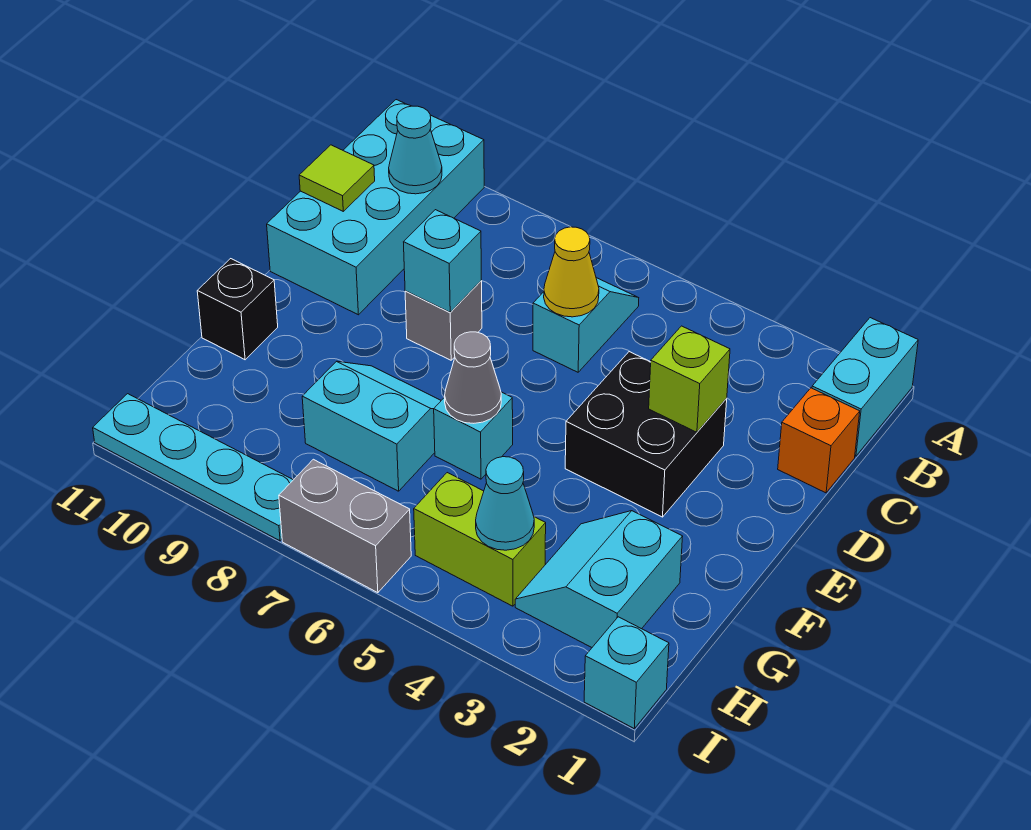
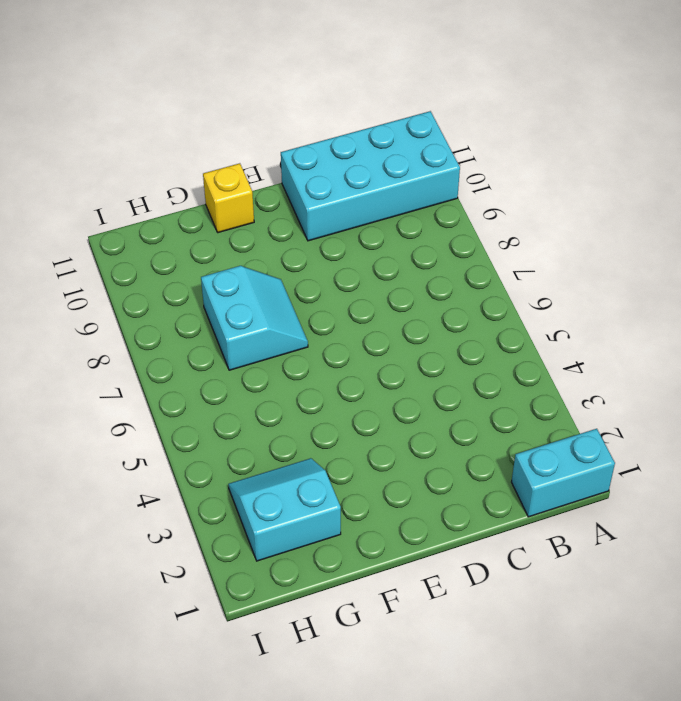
yellow 1x1 brick [203,163,254,233] -> black 1x1 brick [197,259,278,360]
none -> cyan 1x2 slope [533,278,639,372]
none -> orange 1x1 brick [778,388,860,493]
none -> black 2x2 brick [565,351,727,517]

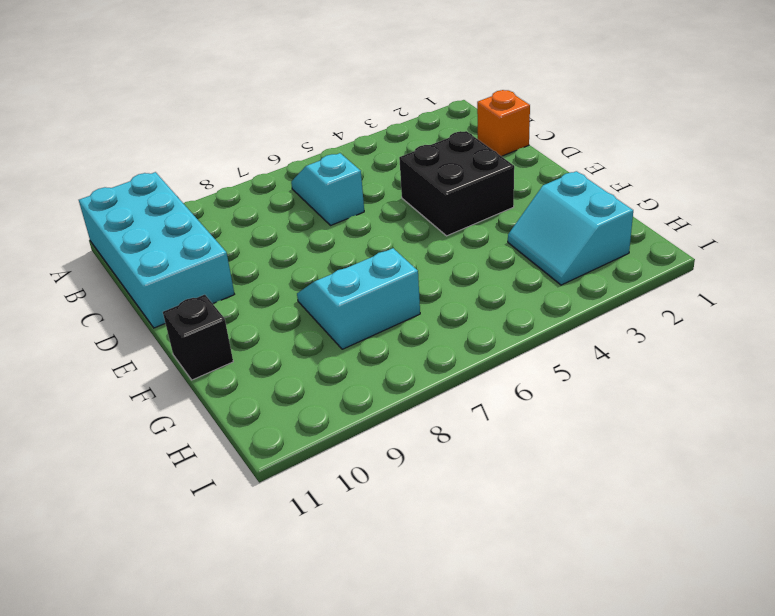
none -> cyan 1x2 brick [812,318,918,456]
none -> grey 1x1 brick [405,281,482,360]
none -> cyan 1x1 brick [434,392,513,479]

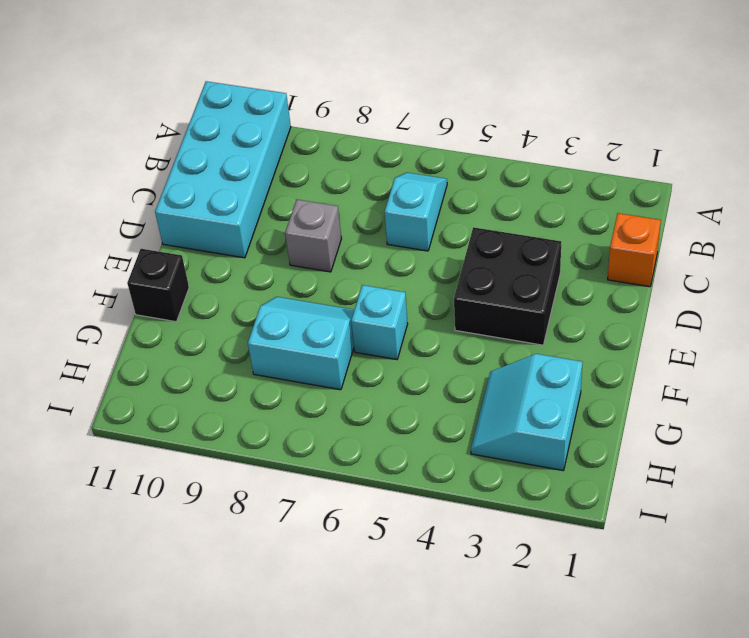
none -> cyan 1x2 brick [812,318,918,456]
none -> lime 1x2 brick [414,473,546,606]
none -> cyan 1x1 brick [584,617,669,728]

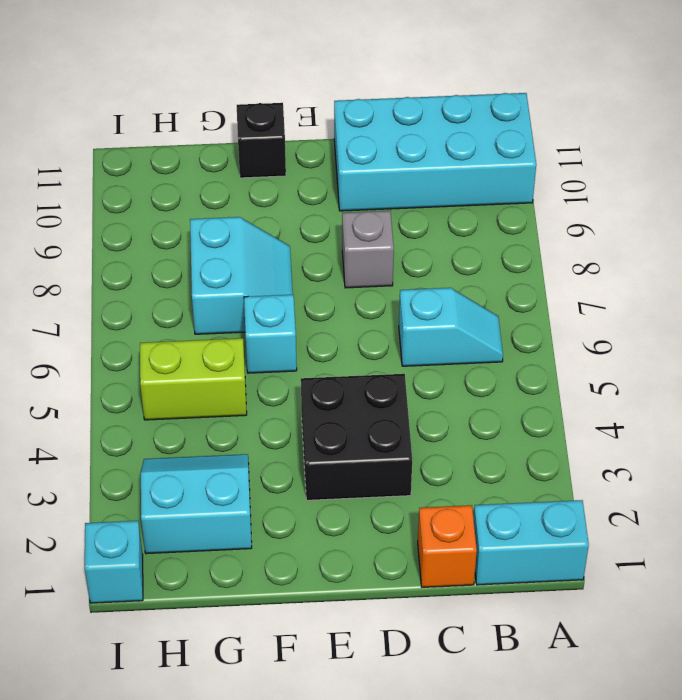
lime 1x2 brick [140,338,247,420] -> lime 1x2 brick turned to [414,473,546,606]
none -> grey 1x2 brick [279,459,411,593]
none -> cyan 1x4 plate [93,394,293,541]
none -> cyan 1x1 cone [389,106,442,194]

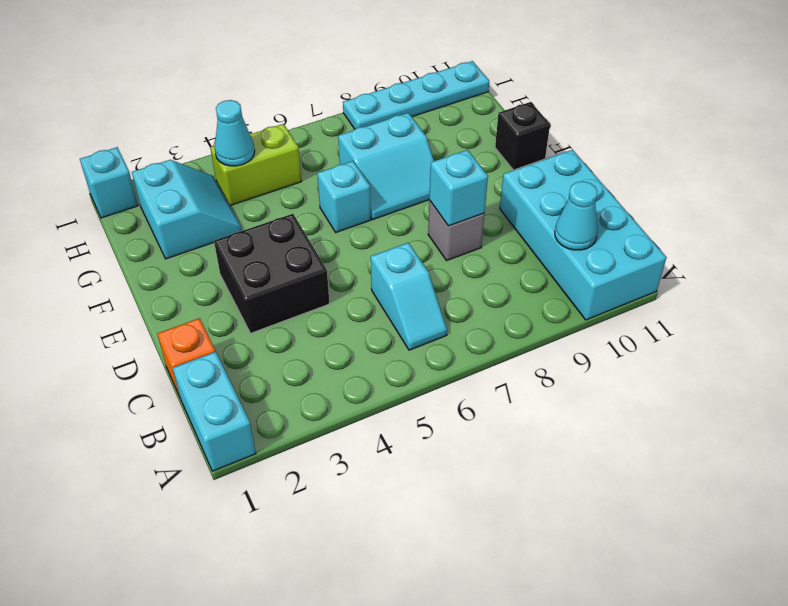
none -> grey 1x2 brick [279,459,411,593]
none -> yellow 1x1 cone [544,227,599,317]
none -> lime 1x1 tile [299,145,375,211]

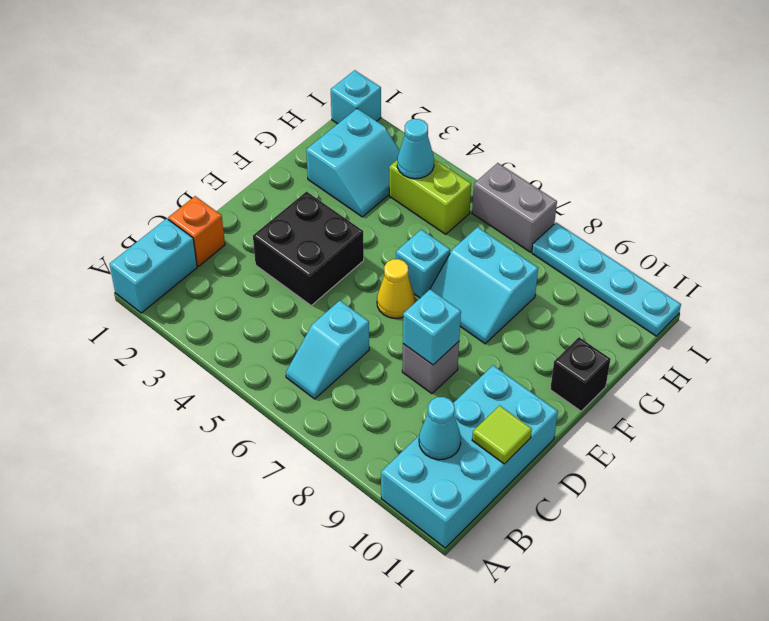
yellow 1x1 cone [377,259,415,318] -> yellow 1x1 cone moved to [544,227,599,317]
none -> lime 1x1 brick [649,326,730,432]
none -> grey 1x1 cone [445,332,501,423]

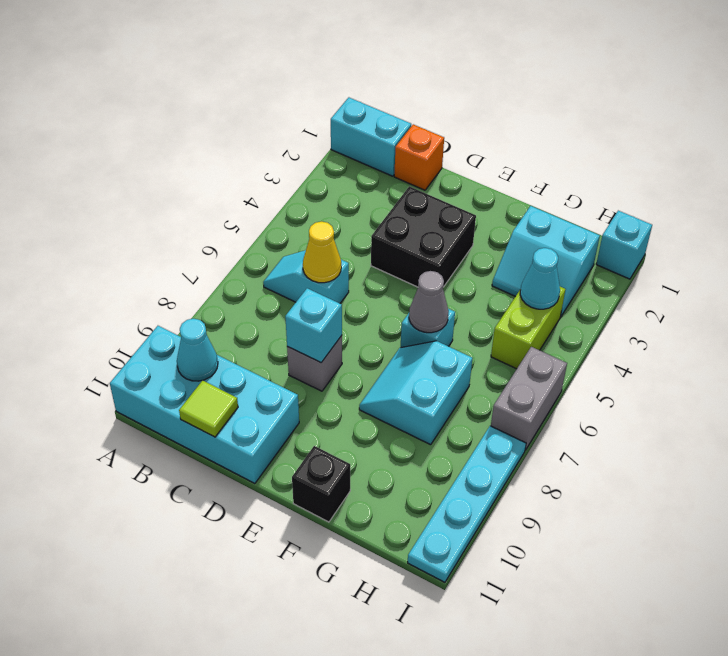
none -> lime 1x1 brick [649,326,730,432]

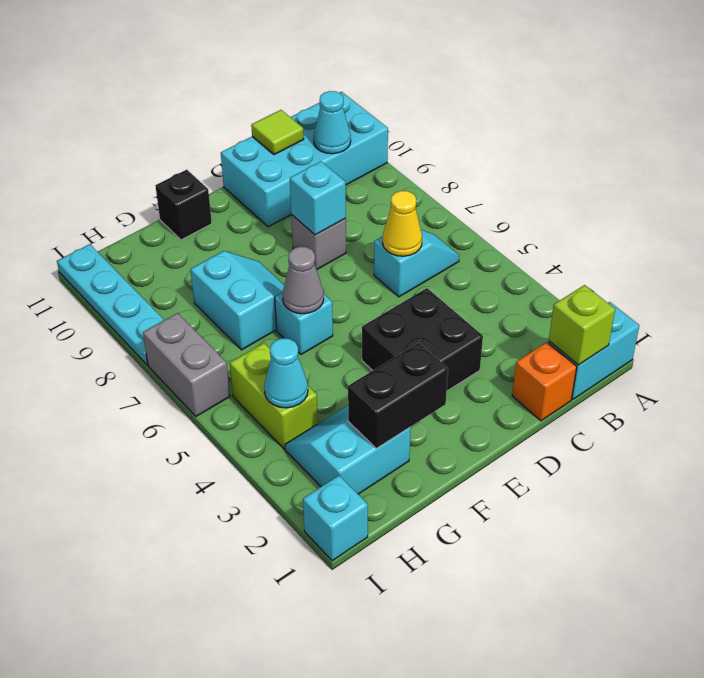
lime 1x1 brick [549,285,615,365] -> lime 1x1 brick moved to [649,326,730,432]
black 1x2 brick [348,343,448,449] -> none

